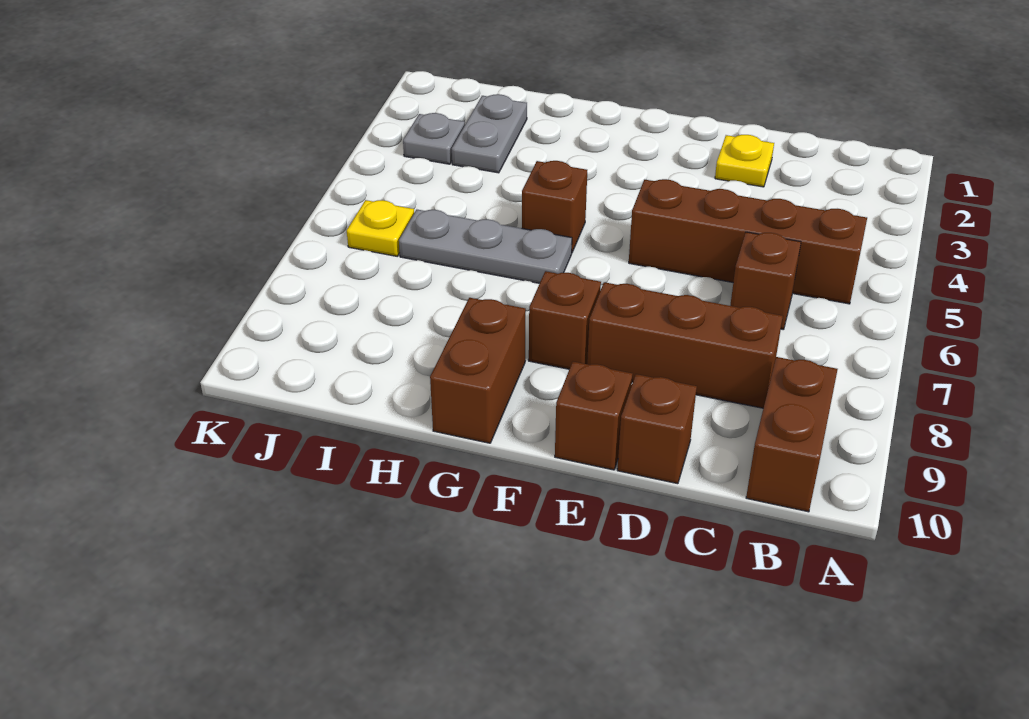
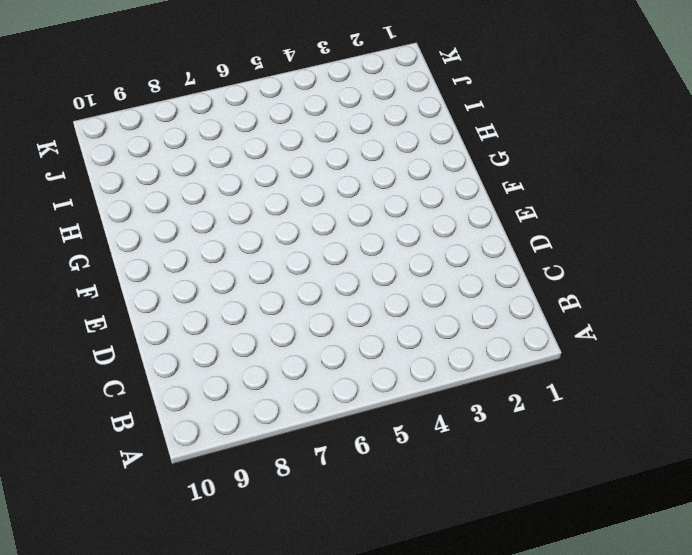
none -> brown 1x4 brick [629,179,867,304]
none -> brown 1x2 brick [746,357,838,512]
none -> brown 1x1 brick [730,232,801,330]

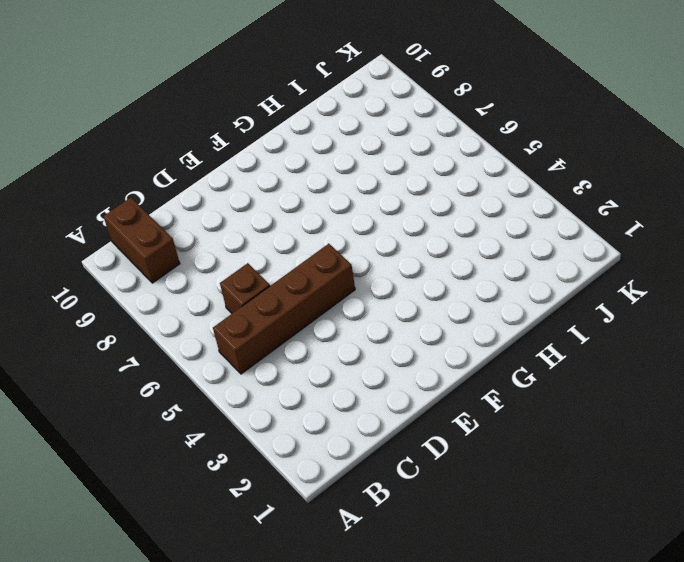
none -> brown 1x3 brick [587,282,783,408]
none -> yellow 1x1 plate [715,135,774,187]
none -> brown 1x1 brick [617,374,697,484]

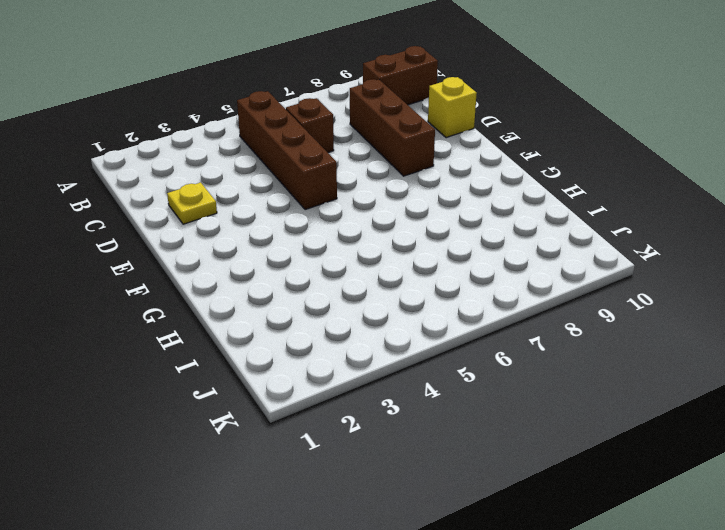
yellow 1x1 brick [428,77,477,138] -> brown 1x1 brick [617,374,697,484]
none -> brown 1x1 brick [555,362,632,470]
none -> brown 1x1 brick [529,271,601,369]
none -> brown 1x1 brick [522,161,587,252]

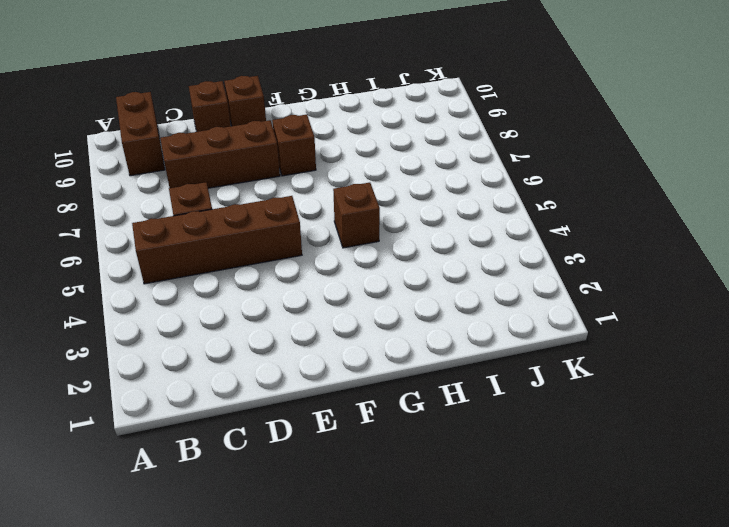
none -> yellow 1x1 plate [715,135,774,187]
none -> grey 1x3 plate [399,210,572,283]
none -> brown 1x2 brick [430,298,526,443]

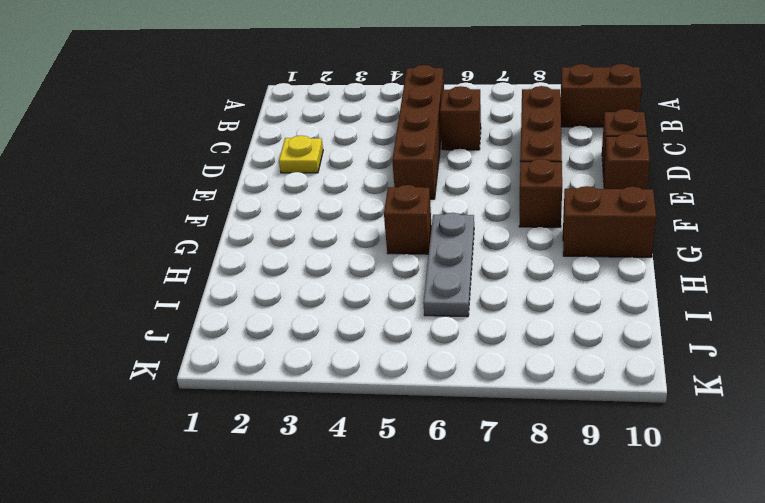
none -> grey 1x2 plate [452,94,527,173]
none -> grey 1x1 plate [403,113,465,164]
none -> yellow 1x1 plate [347,200,414,256]

